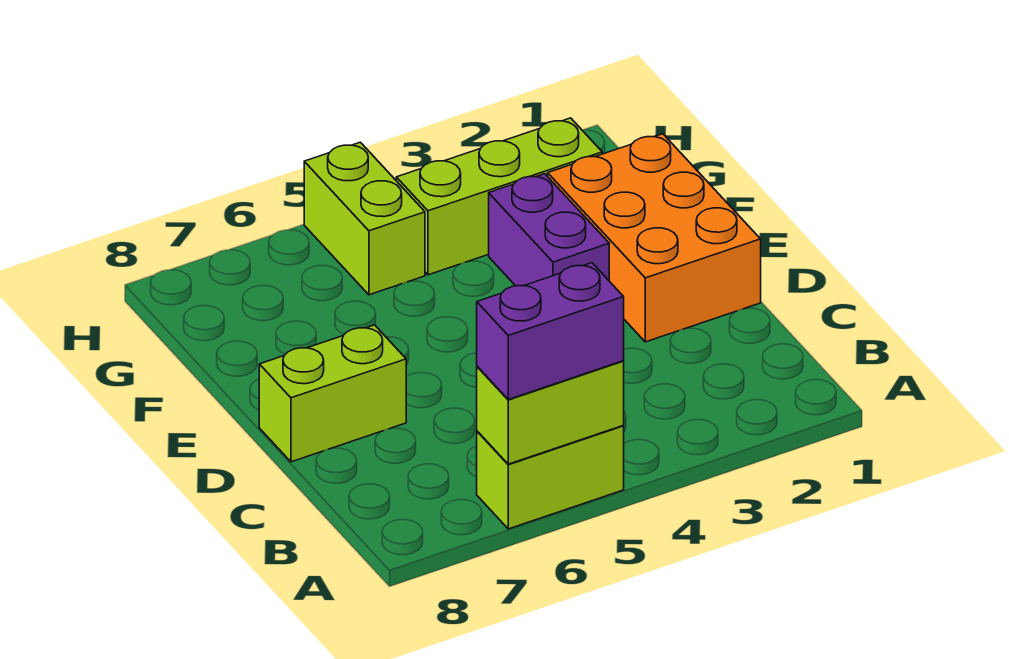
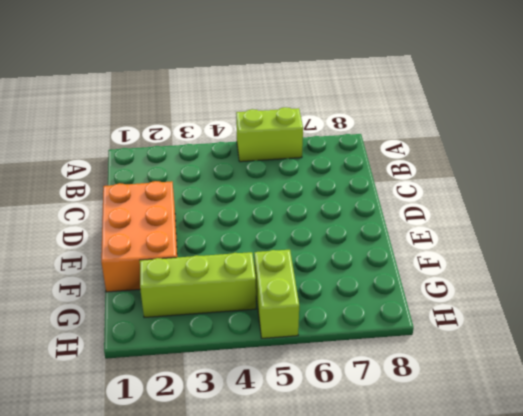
none -> lime 1x2 brick [259,325,406,462]
none -> purple 1x2 brick [489,174,609,286]

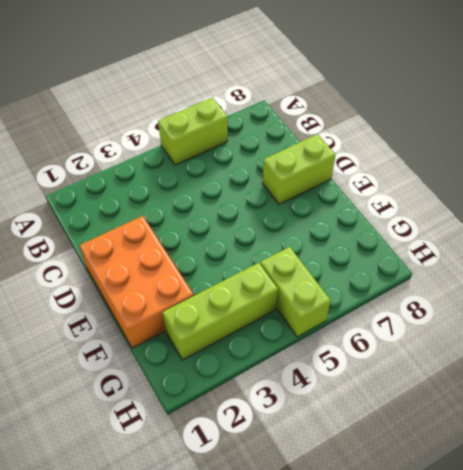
none -> purple 1x2 brick [489,174,609,286]
none -> lime 1x2 brick [477,361,624,464]

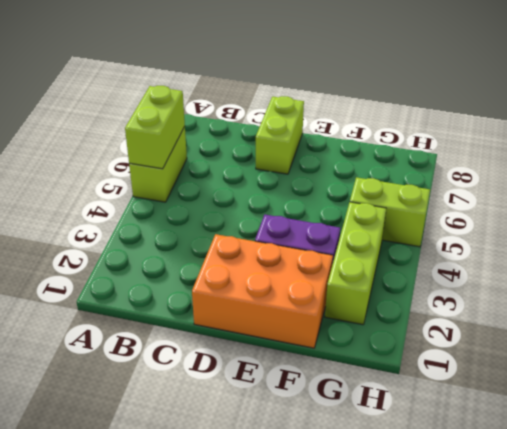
none -> purple 1x2 brick [477,263,624,399]

